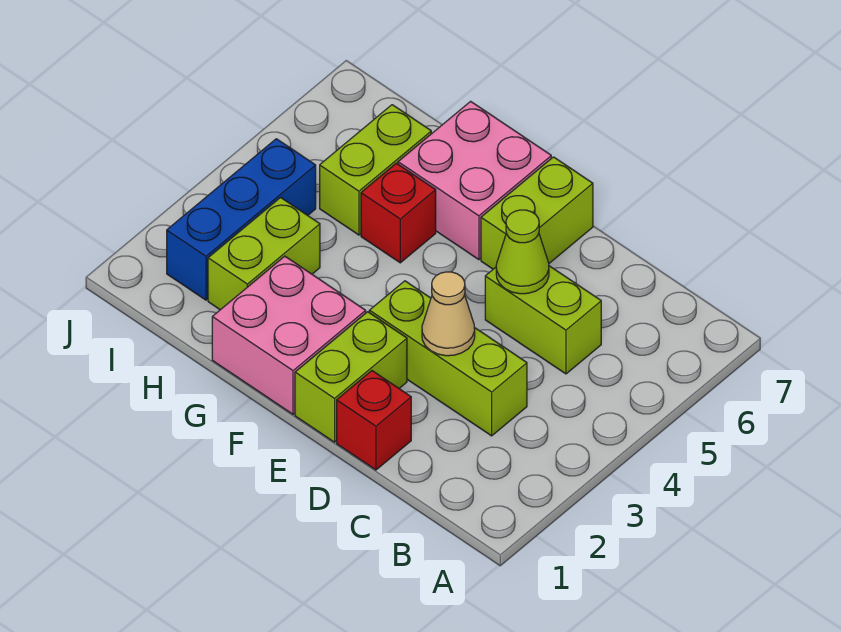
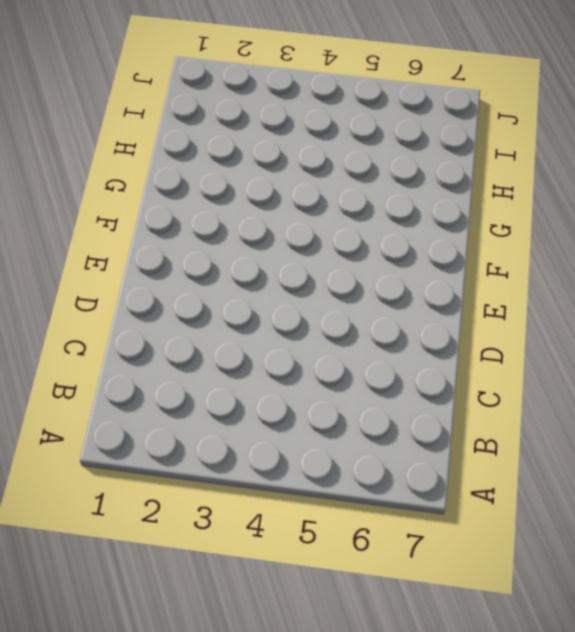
none -> lime 1x3 brick [369,281,527,436]
none -> lime 1x2 brick [485,266,601,374]
none -> red 1x1 brick [337,371,411,470]

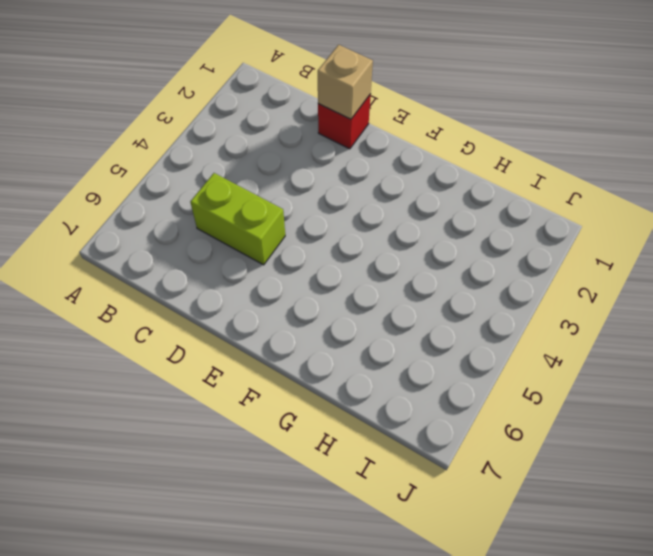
tan 1x1 brick [318,45,373,119] -> none
none -> lime 1x3 brick [369,281,527,436]
none -> lime 1x2 brick [295,312,407,442]
none -> lime 1x2 brick [481,157,593,269]

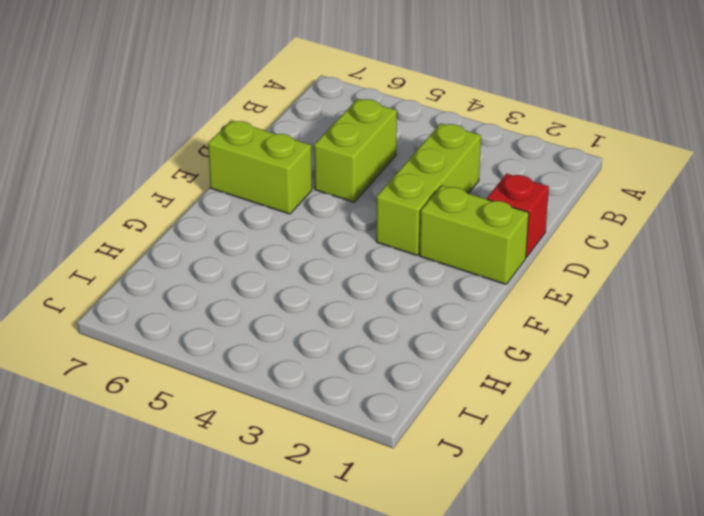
none -> pink 2x2 brick [212,256,366,414]
none -> pink 2x2 brick [398,101,551,260]
none -> red 1x1 brick [361,163,436,263]

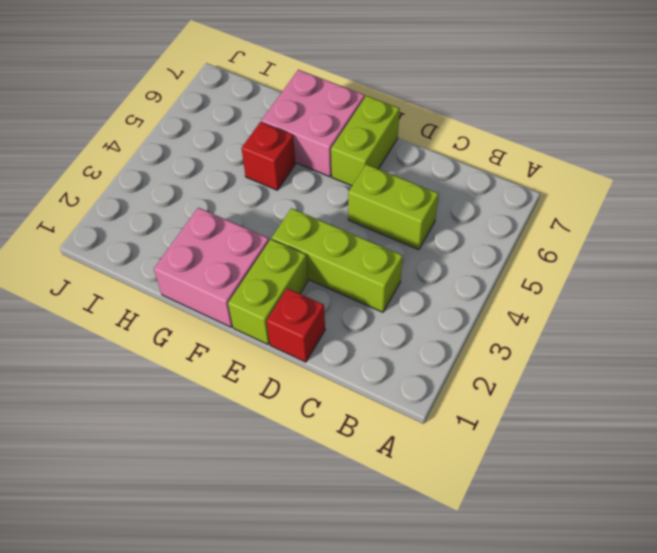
none -> lime 1x2 brick [208,198,320,310]
none -> lime 1x2 brick [320,105,431,235]
none -> blue 1x3 brick [167,139,316,300]

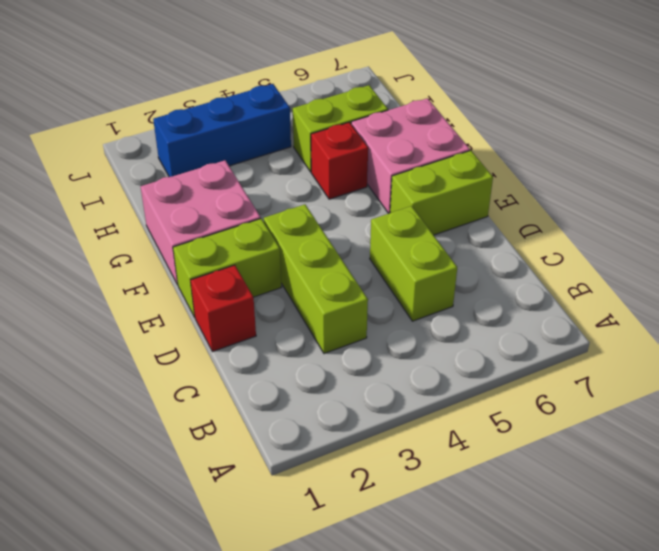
none -> lime 1x2 brick [208,198,320,310]
none -> tan 1x1 cone [422,272,475,356]
none -> lime 1x1 cone [496,210,549,294]

